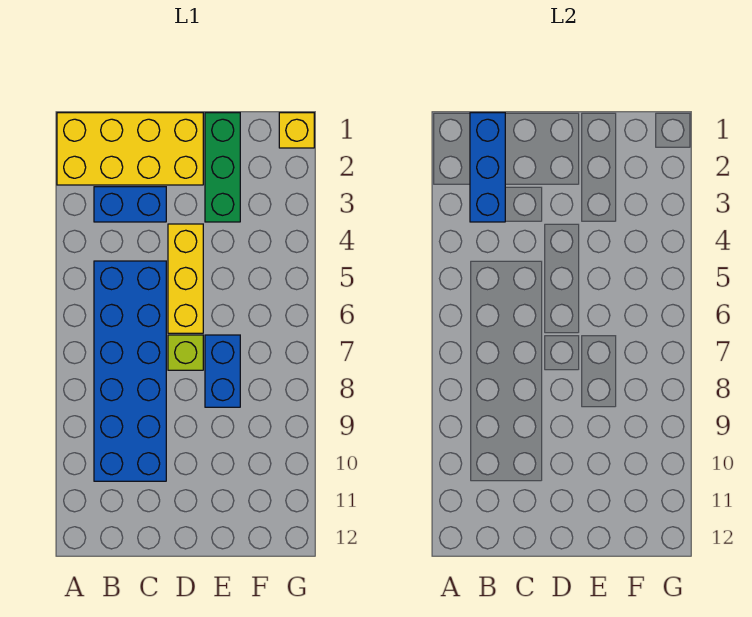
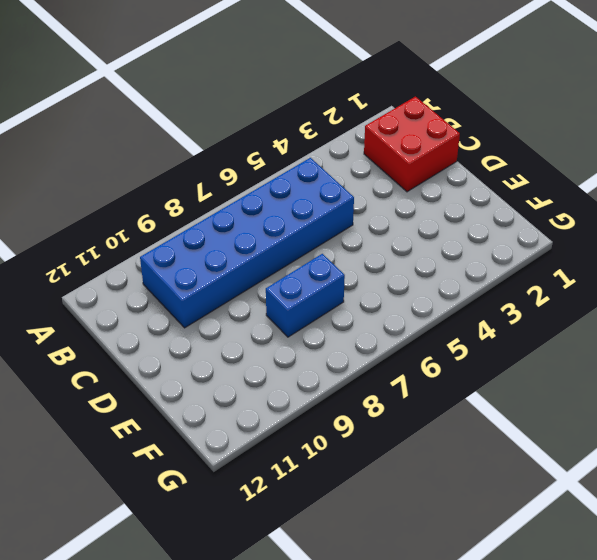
red 2x2 brick [364,97,460,192] -> yellow 2x4 brick [57,113,203,185]
none -> blue 1x2 brick [94,187,166,222]
none -> yellow 1x3 brick [168,224,203,333]

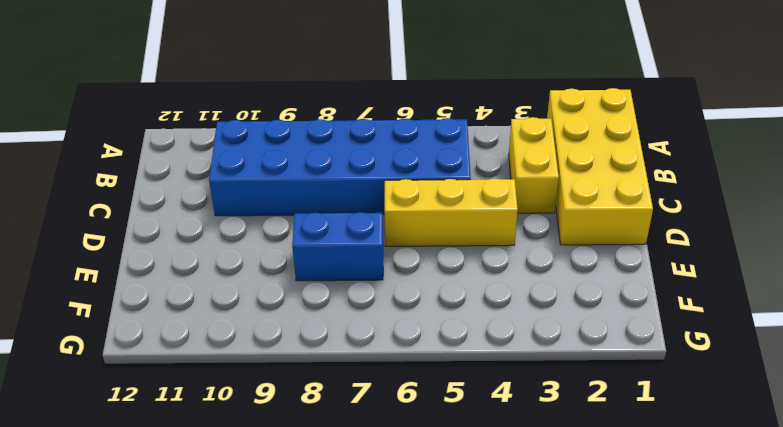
yellow 1x2 brick [509,117,559,213] -> blue 1x2 brick [94,187,166,222]
none -> lime 1x1 brick [168,335,203,370]
none -> green 1x3 brick [205,113,240,222]

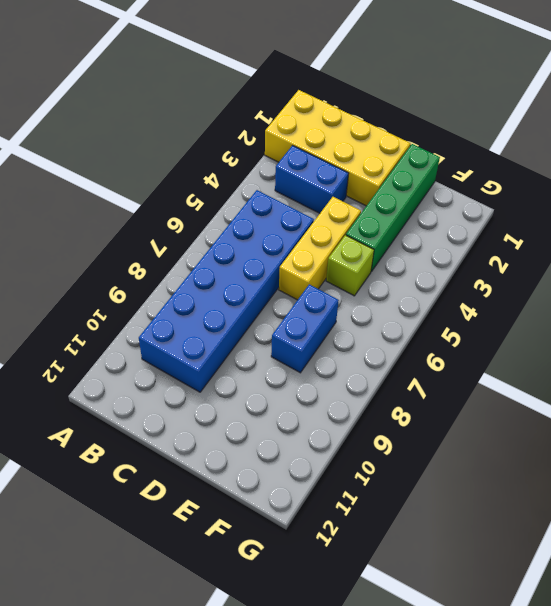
green 1x4 brick [346,144,440,272] -> green 1x3 brick [205,113,240,222]
lime 1x1 brick [326,235,374,296] -> lime 1x1 brick moved to [168,335,203,370]
none -> yellow 1x1 brick [279,113,314,148]
none -> blue 1x3 brick [470,113,505,222]

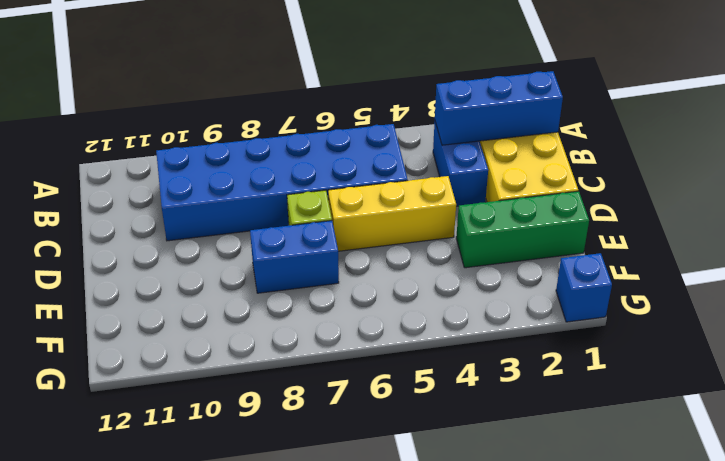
blue 1x1 brick [556,253,612,322] -> yellow 1x1 brick [279,113,314,148]

